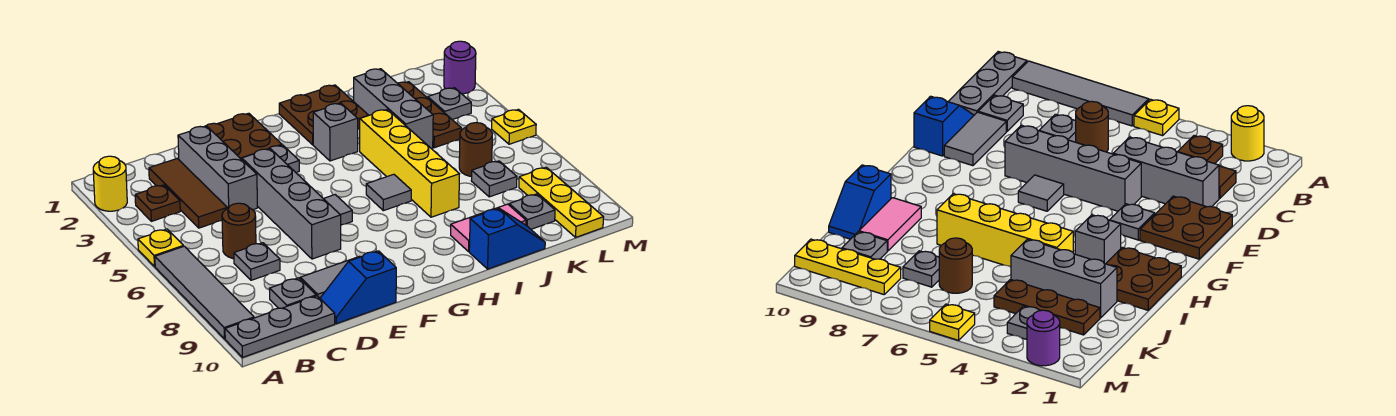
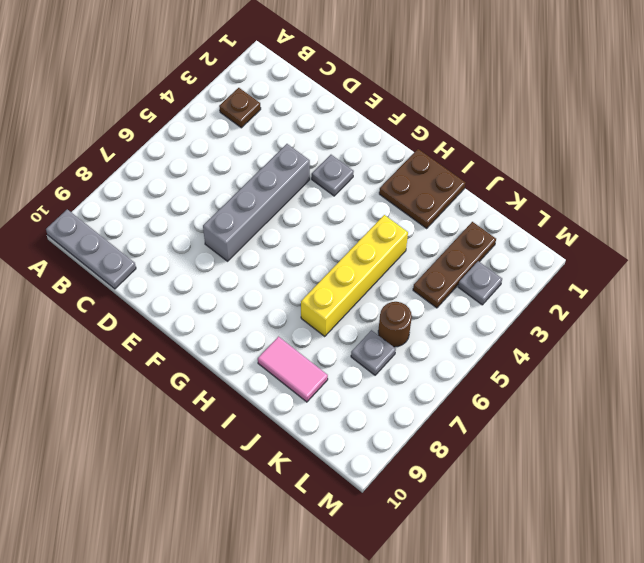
none -> yellow 1x1 round brick [93,156,127,211]
none -> yellow 1x1 plate [138,229,184,267]
none -> grey 1x4 tile [155,246,254,339]
none -> brown 1x3 tile [149,158,227,228]

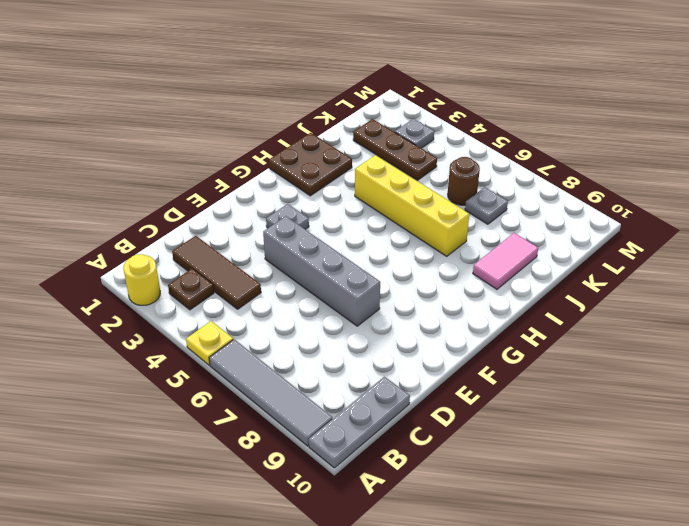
none -> brown 1x1 round brick [222,203,256,259]
none -> grey 1x1 plate [234,243,280,280]
none -> grey 1x1 plate [270,278,316,308]
none -> grey 1x3 brick [178,126,257,210]

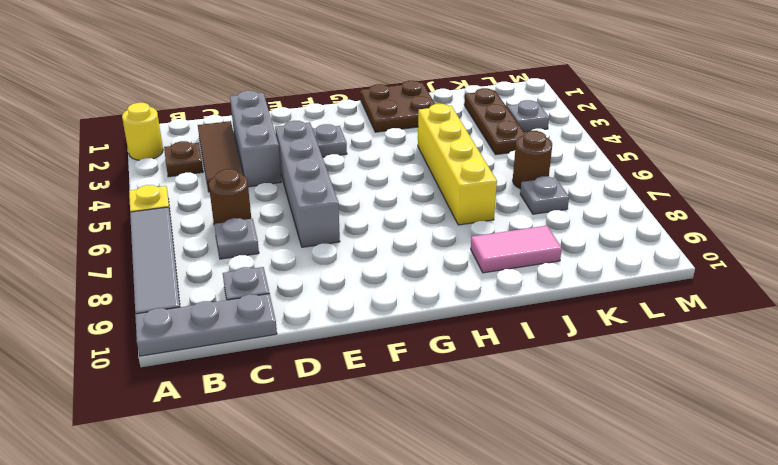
none -> grey 1x2 tile [300,256,360,298]
none -> blue 1x2 slope [320,251,396,324]
none -> brown 2x2 plate [206,113,282,159]
none -> grey 1x1 tile [324,195,352,225]

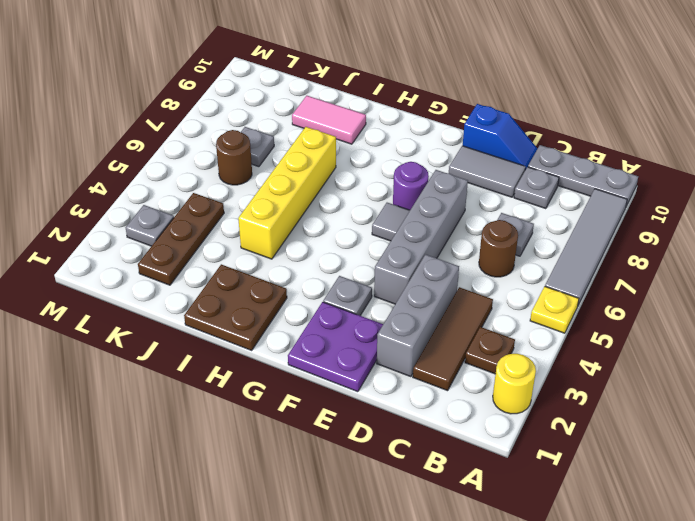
purple 2x2 plate [288,302,383,392] -> brown 2x2 plate [206,113,282,159]
purple 1x1 round brick [393,162,429,210] -> purple 1x1 round brick moved to [444,41,476,94]
none -> grey 1x1 brick [313,103,358,161]
none -> grey 1x1 tile [366,174,411,211]
none -> blue 1x2 slope [469,208,545,269]
none -> grey 1x3 brick [354,69,433,149]

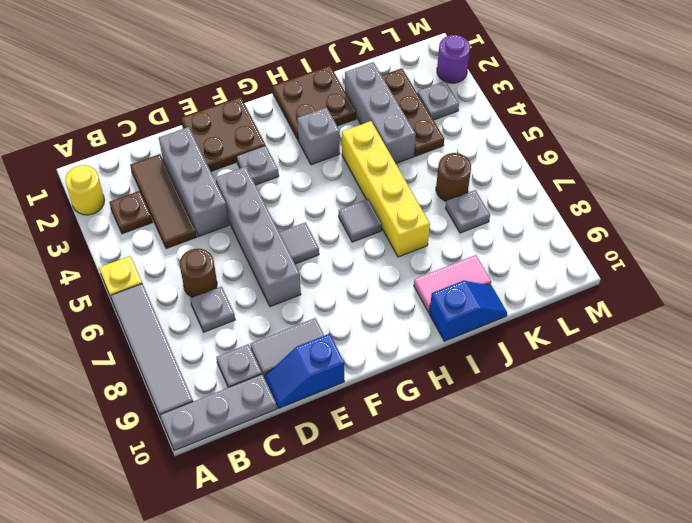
none -> grey 1x1 plate [509,194,555,229]
none -> yellow 1x3 plate [519,167,603,237]
none -> yellow 1x1 plate [492,109,536,144]

